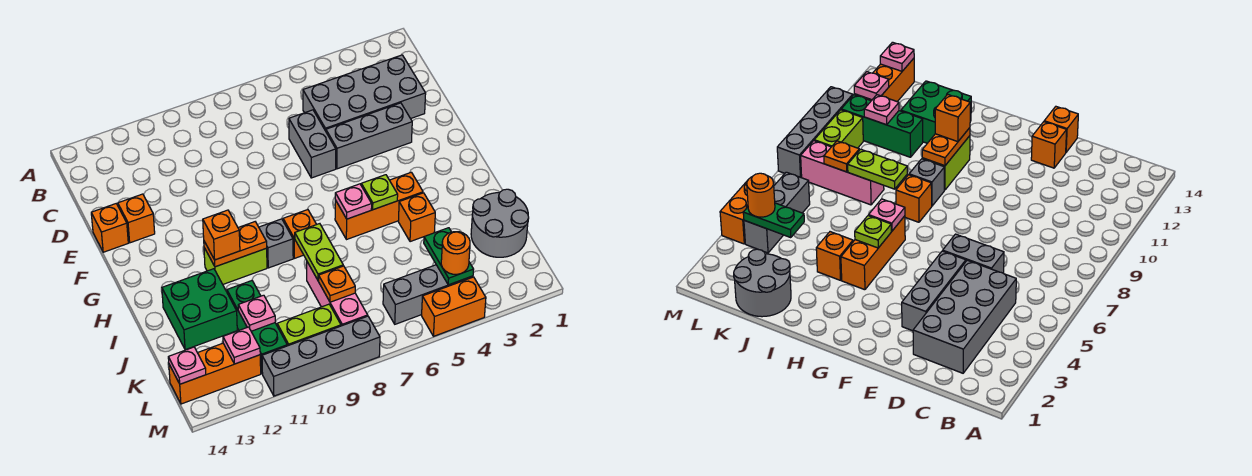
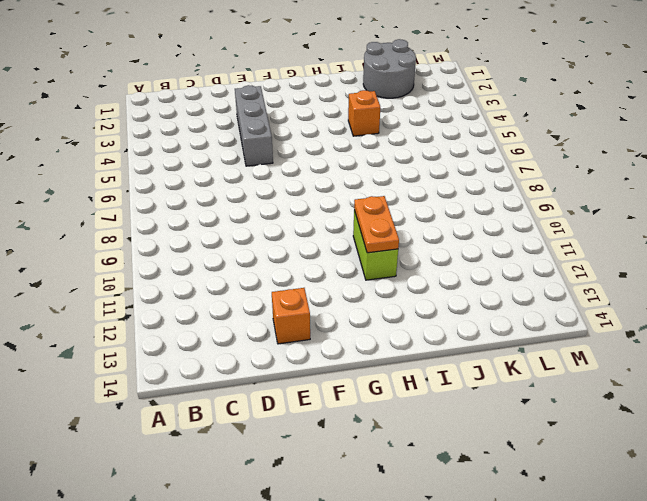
none -> grey 2x4 brick [303,55,426,131]
none -> grey 1x2 brick [289,110,336,178]
none -> orange 1x1 brick [91,204,128,252]
none -> orange 1x3 brick [335,172,423,240]

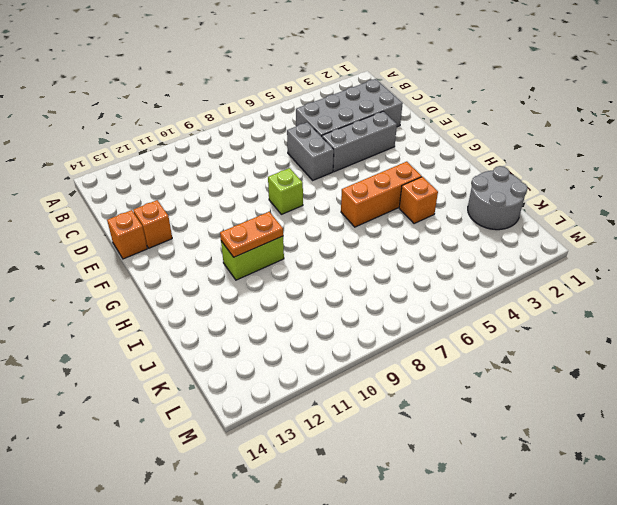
lime 1x1 brick [268,168,303,214] -> none
none -> orange 1x1 brick [283,209,317,258]
none -> grey 1x1 brick [259,219,293,268]
none -> green 2x2 brick [162,269,237,350]
none -> pink 1x3 brick [307,262,368,326]

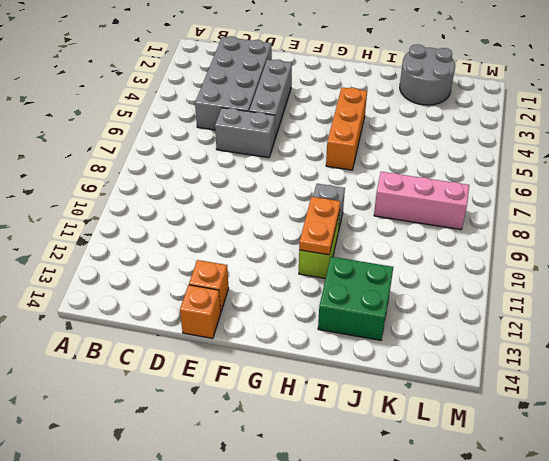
none -> orange 1x1 brick [283,209,317,258]
none -> orange 1x1 brick [398,193,435,242]
none -> green 1x3 brick [227,281,287,374]
none -> grey 1x3 brick [383,265,473,324]

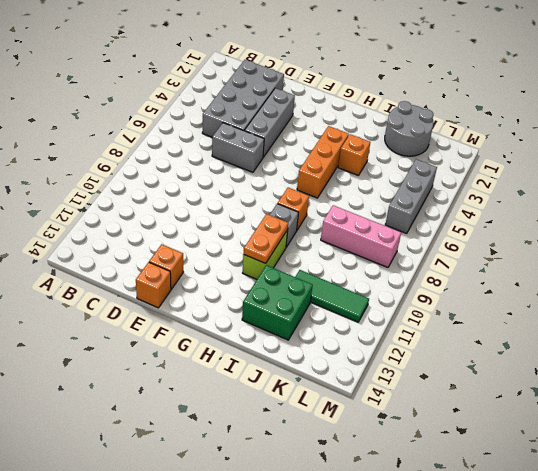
green 1x3 tile [295,270,369,322] -> green 1x3 brick [227,281,287,374]
none -> lime 1x2 brick [277,304,341,346]
none -> orange 1x3 brick [169,343,261,404]
none -> orange 1x2 brick [422,277,486,336]
none -> grey 1x4 brick [262,316,380,396]

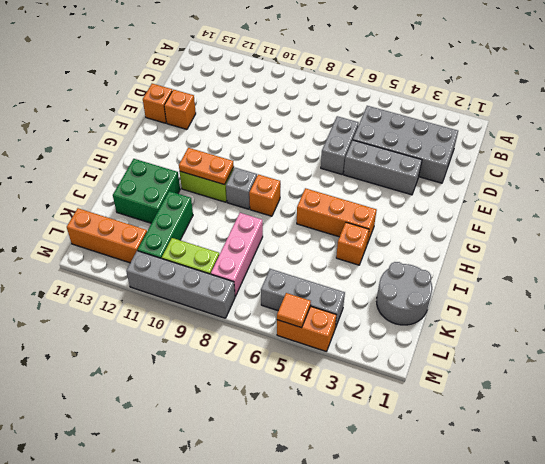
orange 1x1 tile [277,293,311,328] -> none
none -> lime 1x1 plate [361,175,398,210]
none -> pink 1x1 plate [335,184,372,219]
none -> lime 1x2 plate [295,224,343,281]
none -> green 1x2 plate [424,228,474,285]

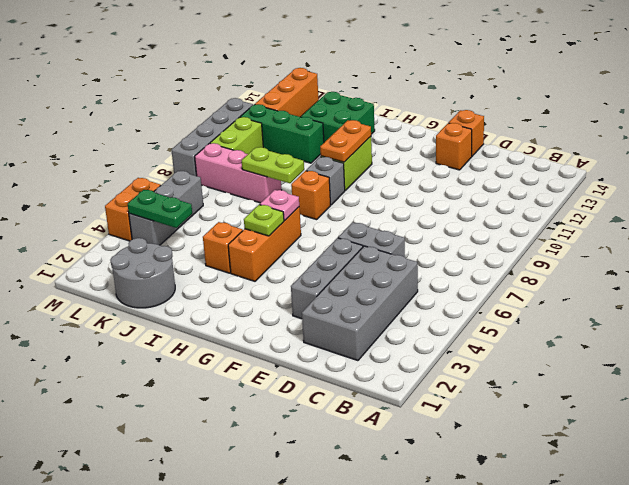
none -> orange 1x1 plate [319,266,355,302]
none -> pink 1x1 plate [238,295,275,331]
none -> pink 1x1 plate [223,327,260,364]
none -> pink 1x1 plate [168,347,206,384]

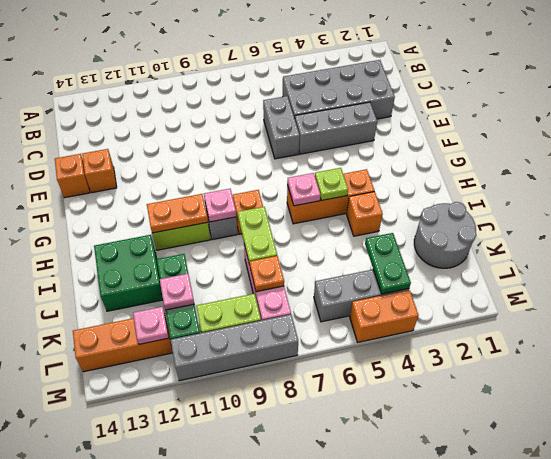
pink 1x1 plate [204,189,236,222] -> pink 1x1 plate moved to [168,347,206,384]
none -> orange 1x1 brick [203,210,240,260]
none -> orange 1x1 round brick [441,232,470,274]

